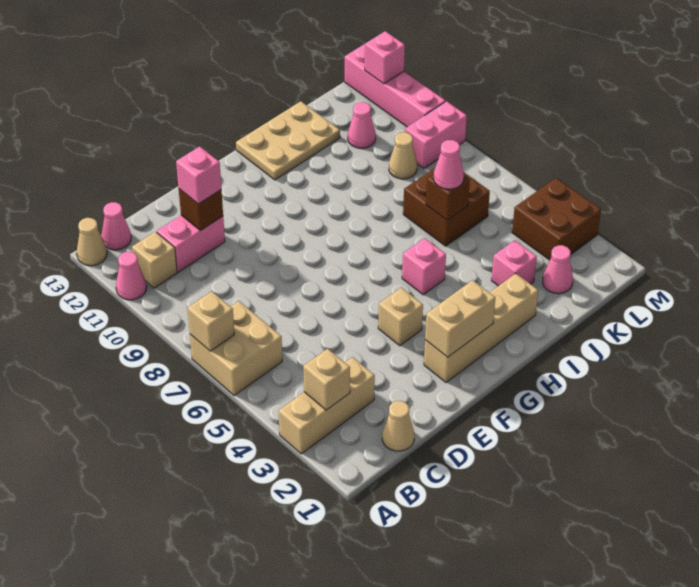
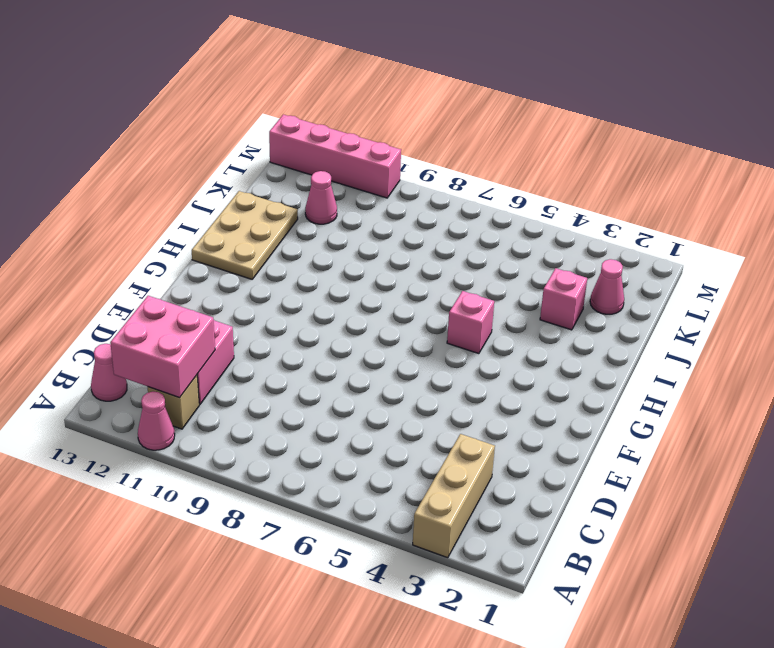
pink 2x2 brick [110,296,215,398] -> none
none -> tan 2x2 brick [190,301,282,395]
none -> tan 1x1 cone [77,218,107,266]
none -> tan 1x1 cone [382,401,414,451]

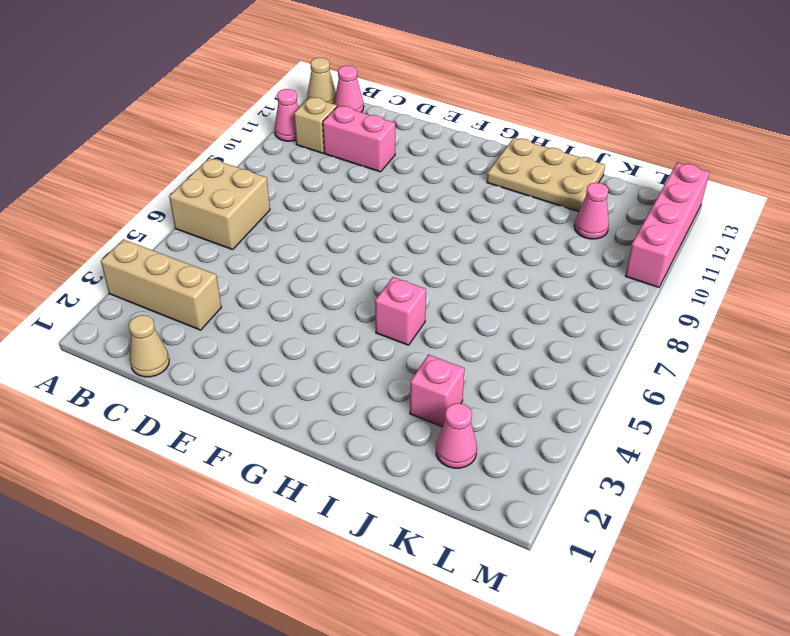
none -> tan 1x4 brick [424,274,538,382]
none -> tan 1x1 brick [378,288,423,346]
none -> brown 2x2 brick [403,168,490,246]

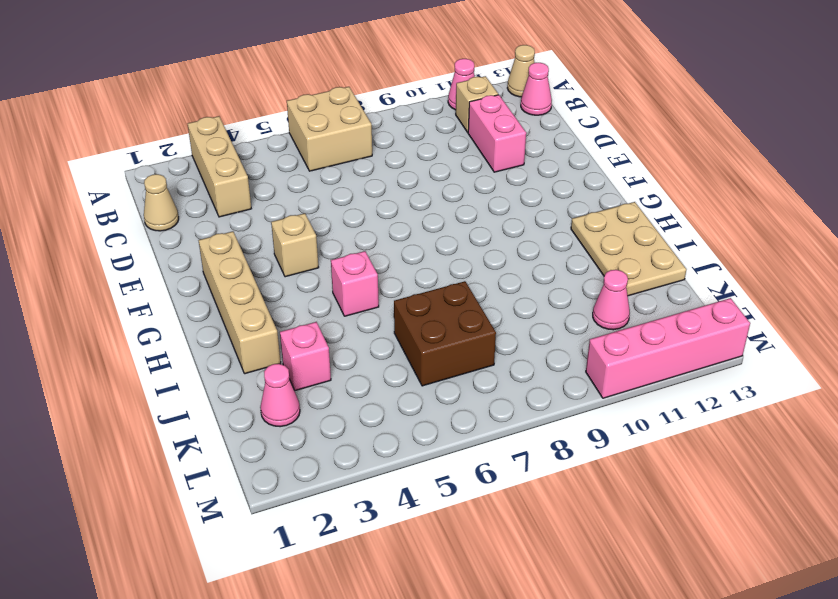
none -> tan 1x1 cone [389,132,417,179]
none -> brown 2x2 brick [512,178,601,260]
none -> pink 1x2 brick [405,101,467,168]

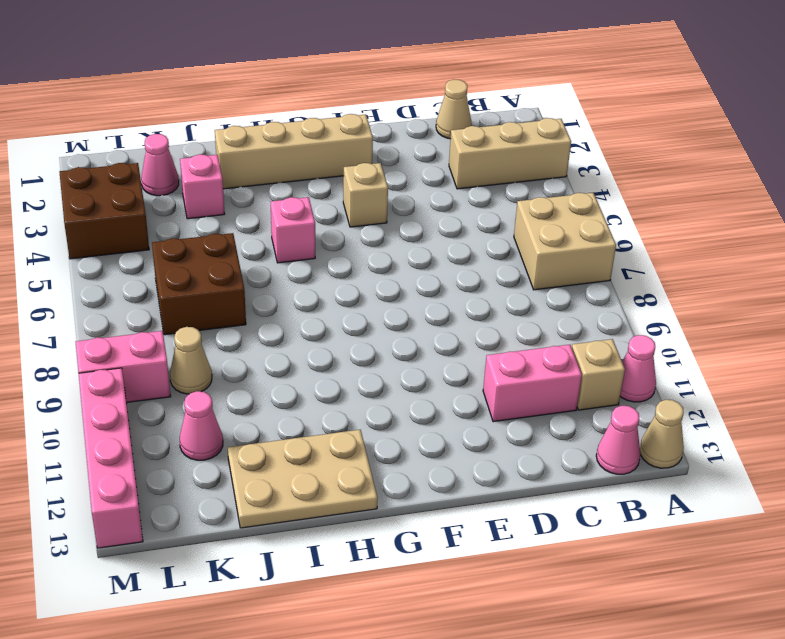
none -> tan 1x1 brick [187,291,234,351]
none -> tan 1x1 brick [303,349,350,410]
none -> brown 1x1 brick [179,189,223,231]

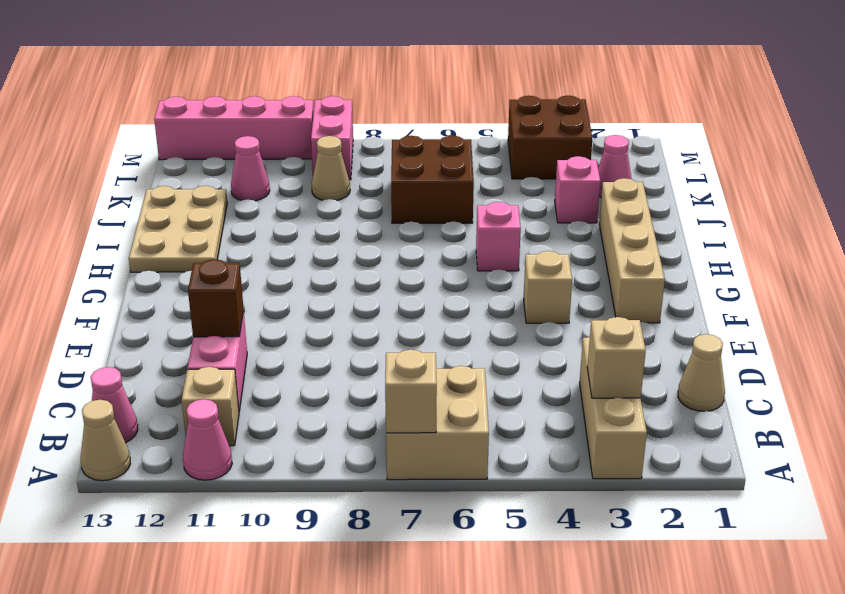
none -> tan 1x2 brick [425,280,495,357]
none -> brown 1x1 brick [426,174,470,220]
none -> pink 1x1 brick [365,31,405,84]

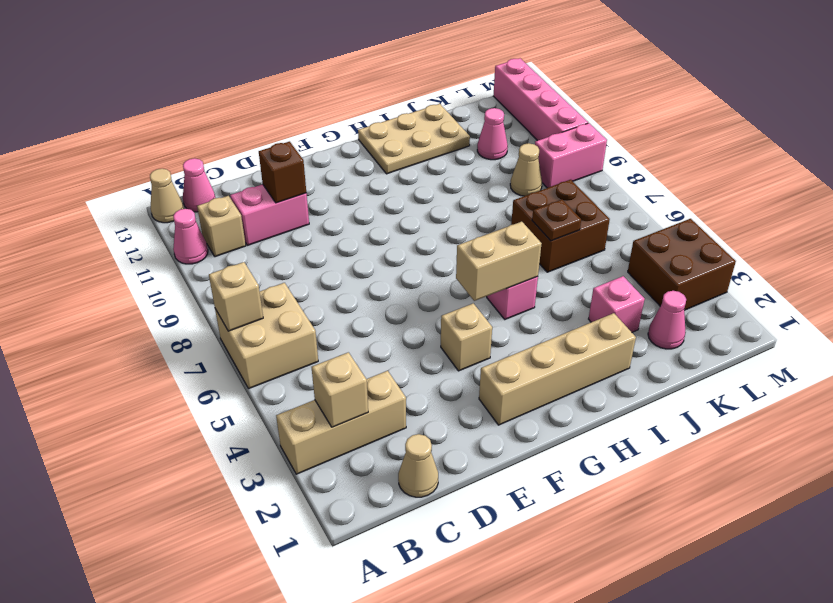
tan 1x2 brick [456,222,542,301] -> tan 1x2 brick moved to [425,280,495,357]
brown 1x1 plate [532,200,581,241] -> brown 1x1 brick [426,174,470,220]
none -> pink 1x1 brick [365,31,405,84]
none -> pink 1x1 brick [176,146,221,204]
none -> pink 1x1 cone [434,140,464,189]

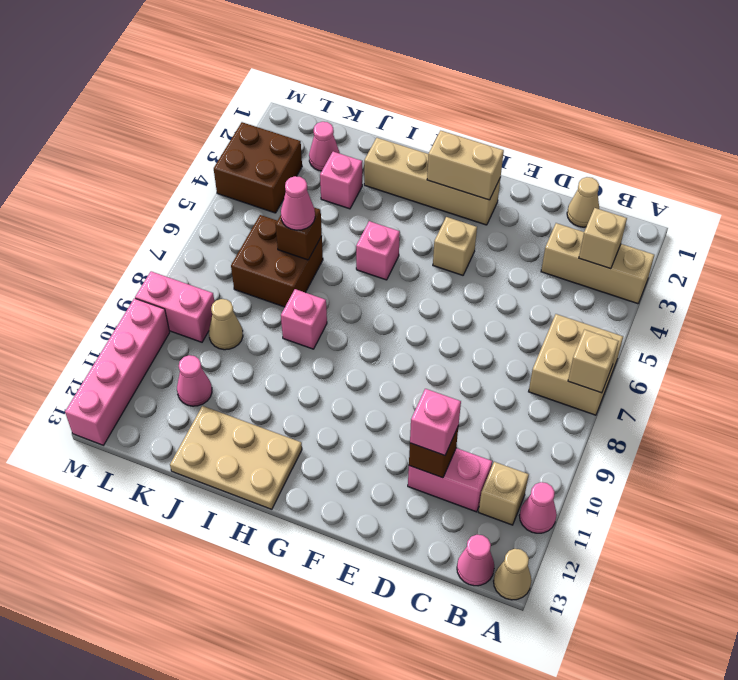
pink 1x1 brick [281,289,327,349] -> pink 1x1 brick moved to [365,31,405,84]

